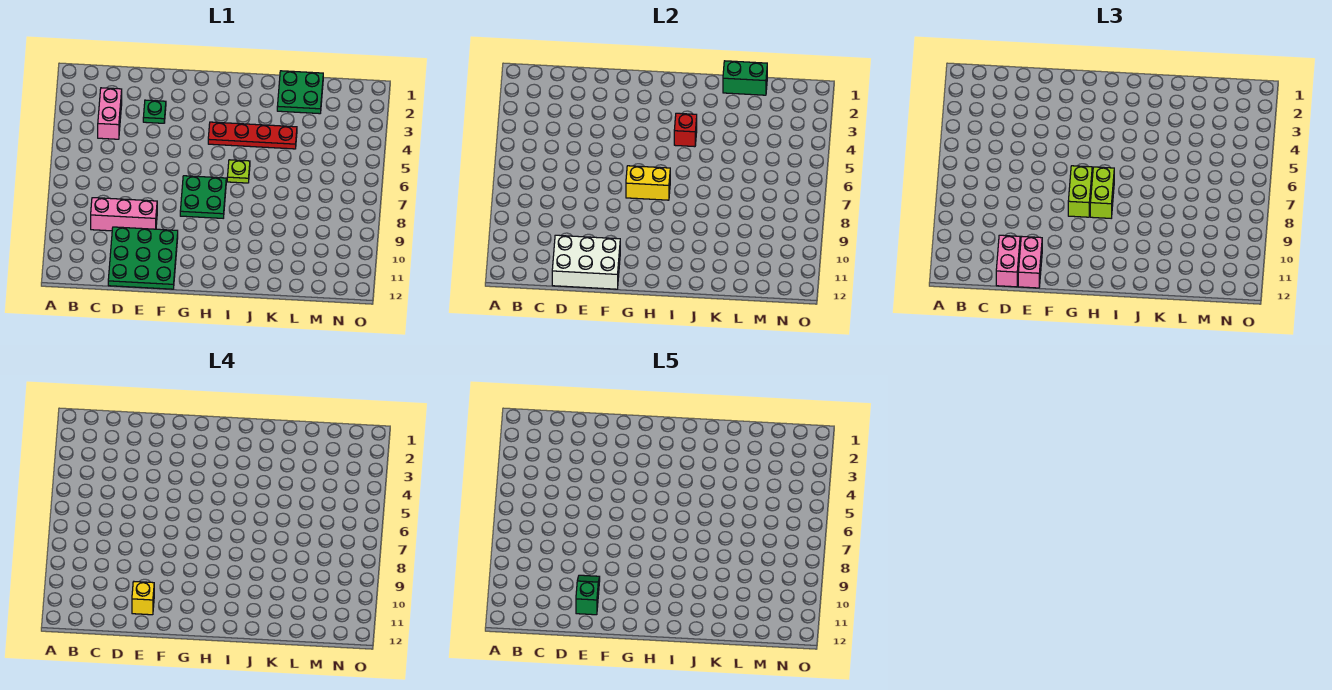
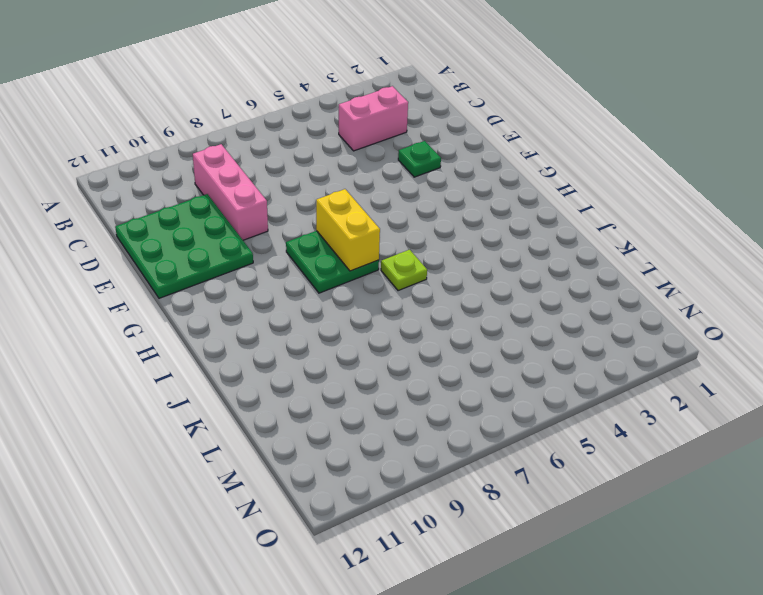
none -> red 1x4 plate [208,122,297,149]
none -> green 2x2 plate [277,71,323,114]
none -> white 2x3 brick [552,235,620,289]

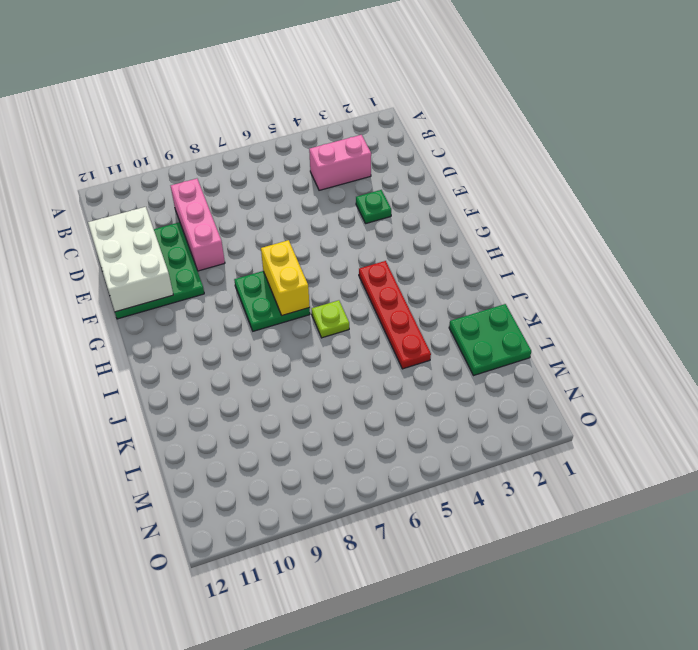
none -> red 1x1 brick [674,113,697,147]
none -> green 1x2 brick [723,61,767,95]
none -> pink 1x2 brick [996,235,1020,287]

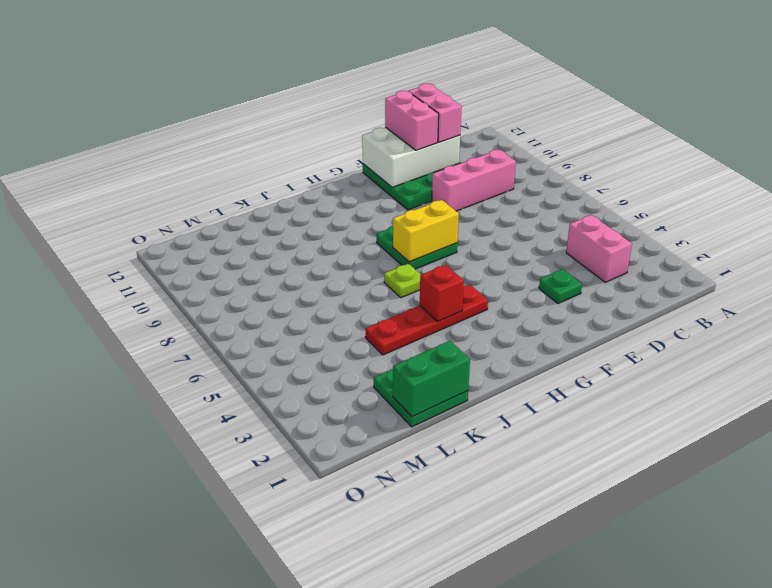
none -> lime 1x2 brick [1068,166,1092,217]
none -> lime 1x2 brick [1090,167,1114,218]
none -> yellow 1x1 brick [132,582,154,615]

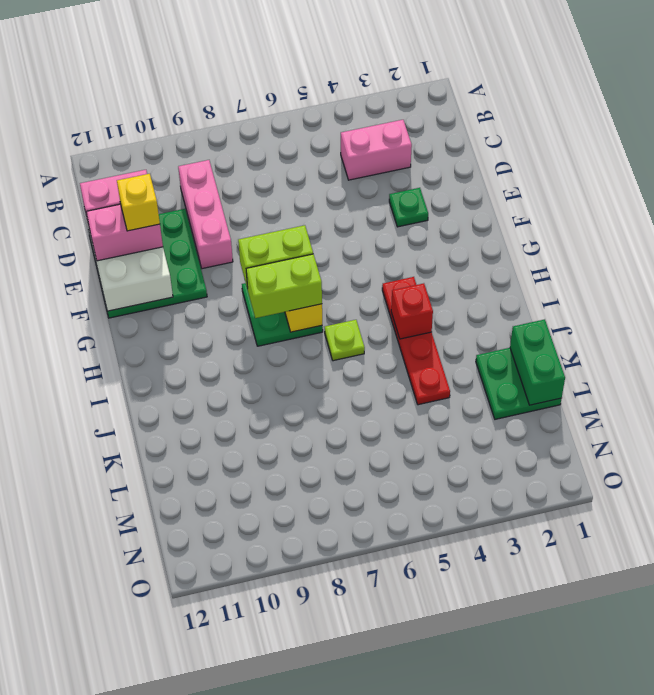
none -> green 1x2 slope [576,575,600,615]

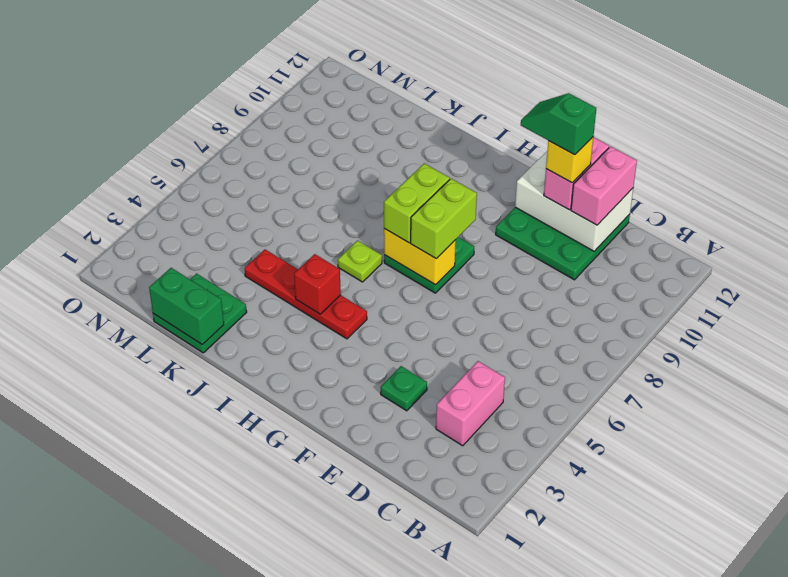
green 1x2 slope [521,93,596,155] -> green 1x2 slope turned to [576,575,600,615]
none -> pink 1x3 brick [91,198,157,231]

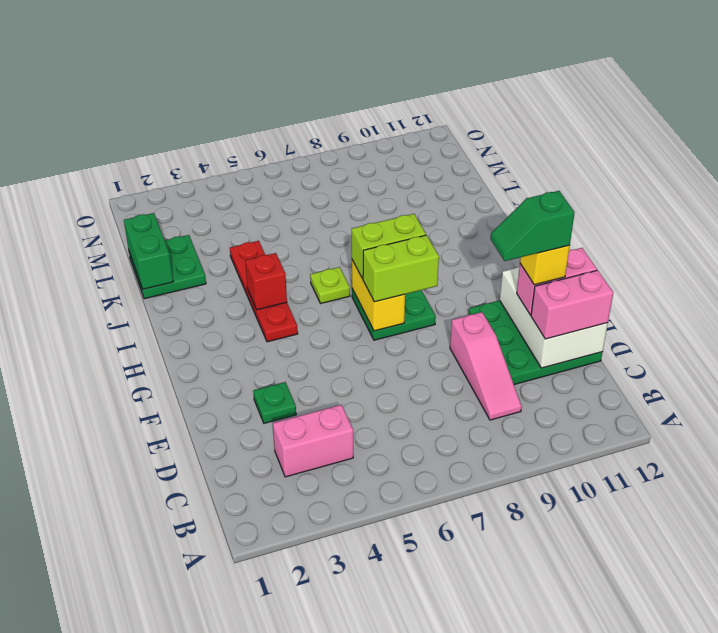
pink 1x3 slope [450,312,522,420] -> pink 1x3 brick [91,198,157,231]

